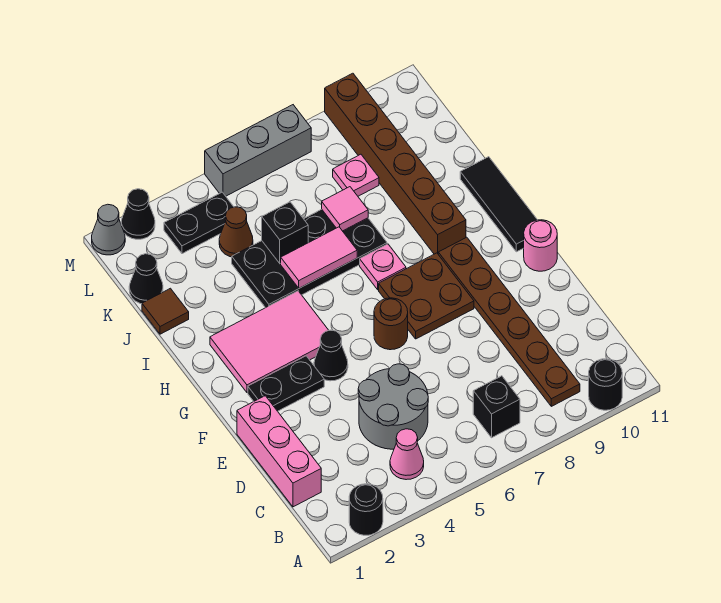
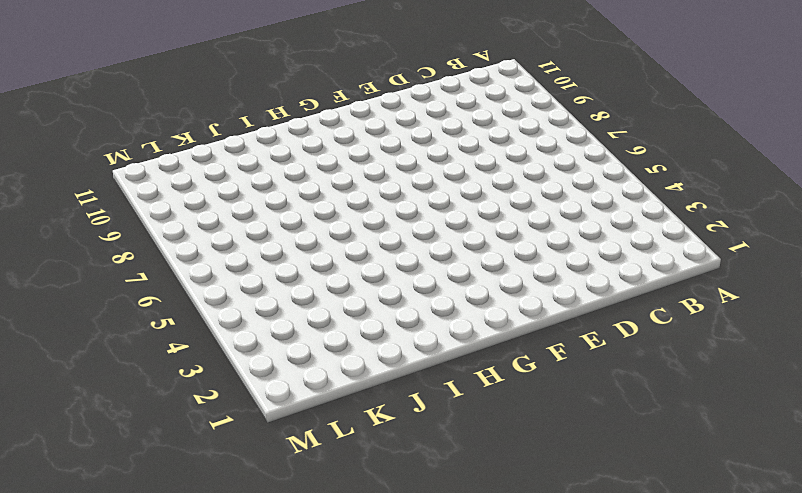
none -> black 1x1 round brick [349,484,383,535]
none -> black 1x1 round brick [589,359,622,410]
none -> pink 1x1 cone [390,429,424,480]

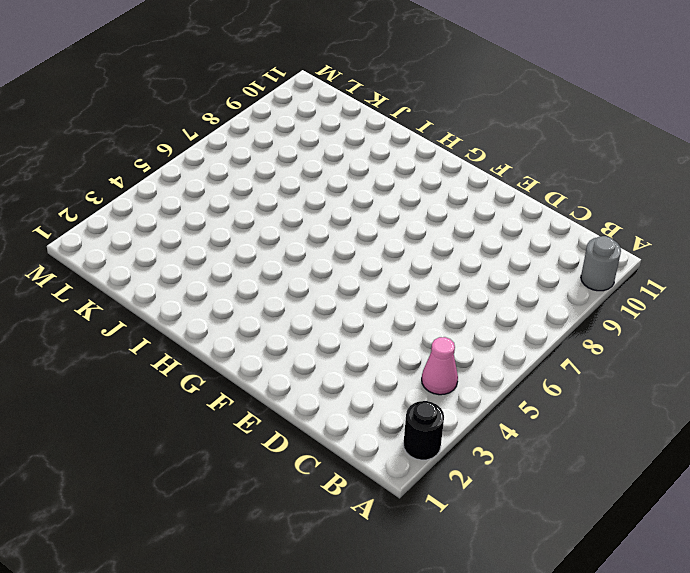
grey 1x1 round brick [581,236,621,291] -> black 1x1 round brick [589,359,622,410]
none -> black 1x1 brick [473,376,520,438]
none -> brown 1x6 plate [438,237,580,406]
none -> pink 1x3 brick [237,396,321,507]

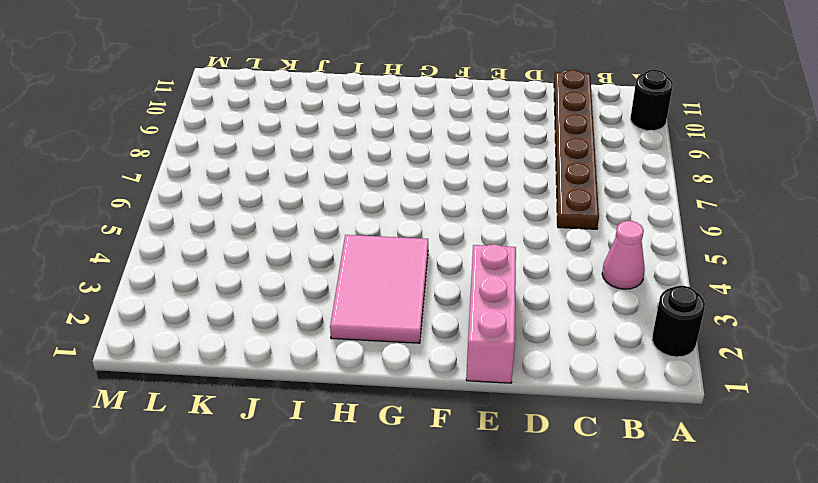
brown 1x6 plate [554,70,599,229] -> brown 1x6 plate turned to [438,237,580,406]
pink 1x3 brick [466,244,516,383] -> pink 1x3 brick turned to [237,396,321,507]
none -> black 1x1 brick [473,376,520,438]
none -> grey 2x2 round brick [358,364,428,449]
none -> black 1x2 plate [248,356,324,411]

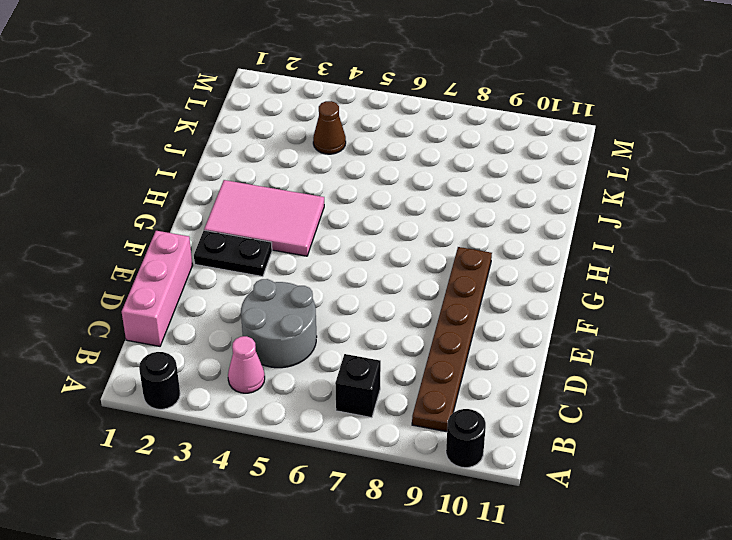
none -> black 1x1 cone [314,330,348,381]
none -> brown 1x1 round brick [374,298,408,350]
none -> brown 2x2 plate [379,253,474,339]

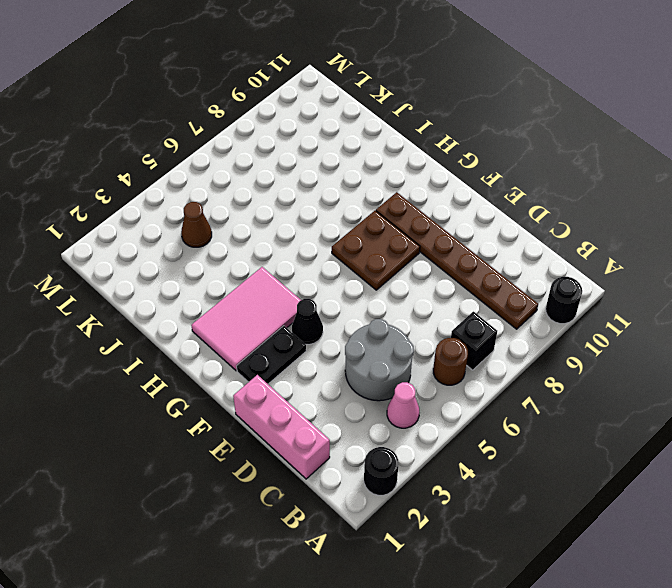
brown 1x1 round brick [433,338,468,385] -> brown 1x1 round brick moved to [374,298,408,350]
none -> pink 1x1 round brick [524,220,557,271]
none -> black 1x3 tile [460,157,537,252]
none -> pink 1x1 plate [360,244,406,290]

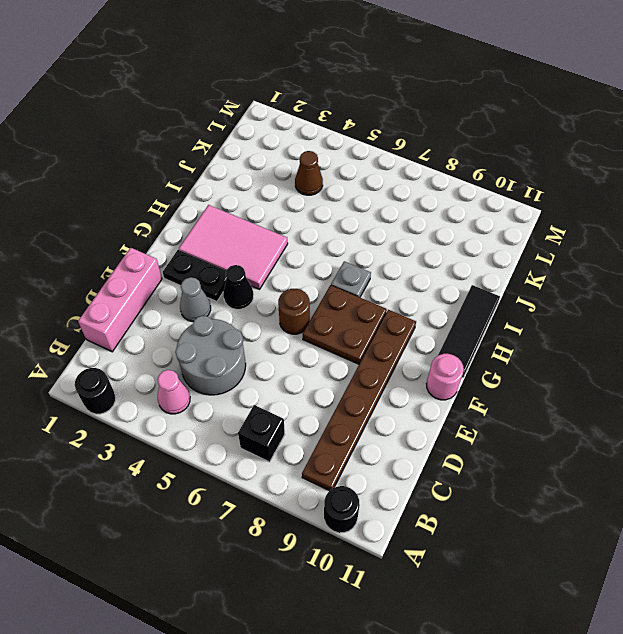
grey 1x1 cone [180,277,211,322] -> grey 1x1 cone moved to [92,204,125,255]
grey 1x1 plate [331,261,371,297] -> pink 1x1 plate [360,244,406,290]
none -> brown 1x6 brick [325,73,466,254]
none -> black 2x4 plate [232,209,387,308]
none -> brown 1x1 tile [142,288,189,334]

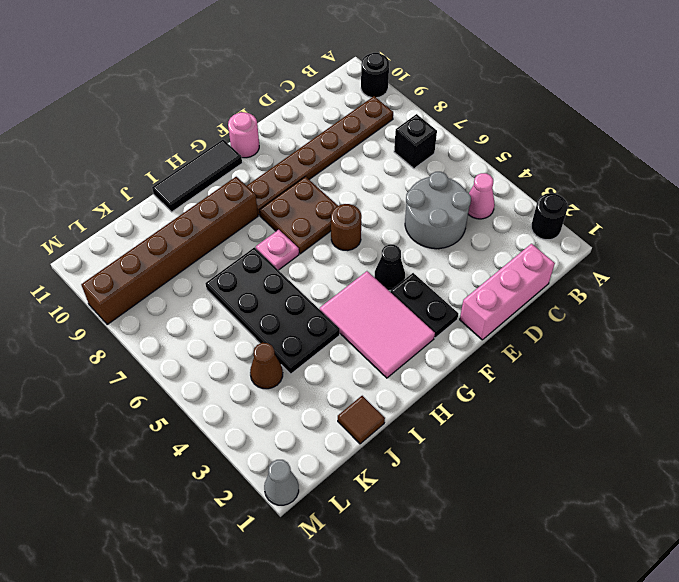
none -> black 1x1 cone [129,254,163,304]
none -> pink 1x1 plate [333,154,379,196]
none -> black 1x2 plate [164,192,233,254]

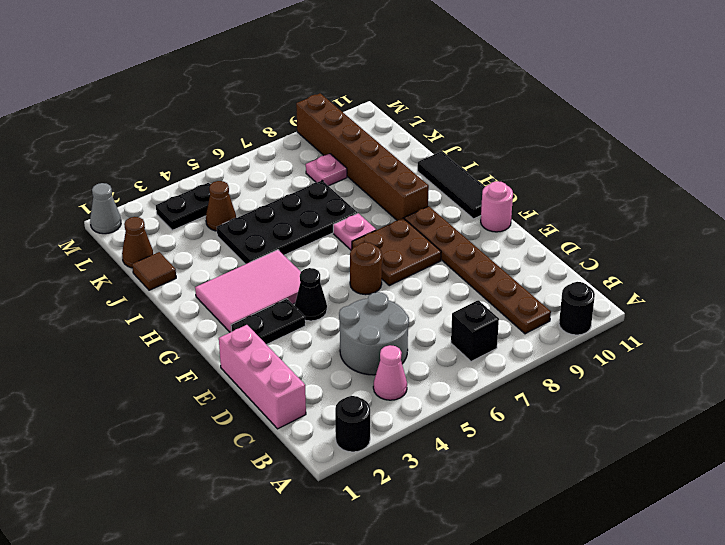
brown 1x1 cone [122,217,153,268] -> black 1x1 cone [129,254,163,304]
none -> black 1x1 cone [121,189,155,239]
none -> grey 1x3 brick [205,105,311,196]
none -> pink 1x2 tile [281,227,357,288]

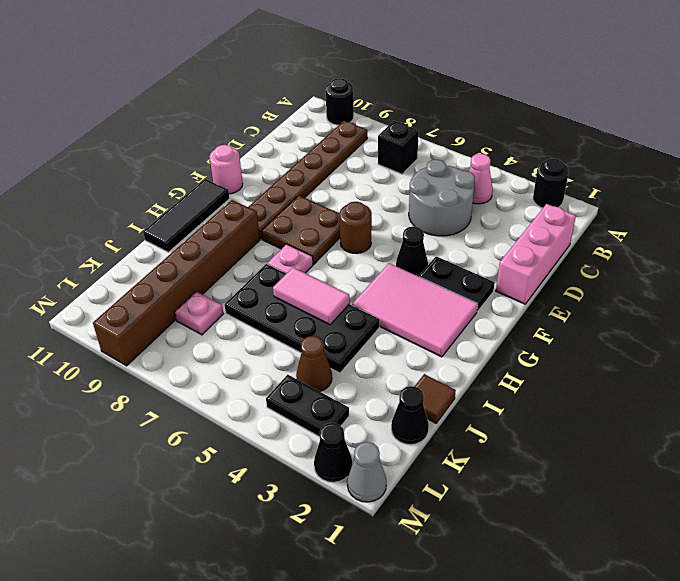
none -> grey 1x3 brick [205,105,311,196]
none -> black 1x1 brick [262,202,308,263]
none -> pink 1x1 tile [322,187,368,231]

